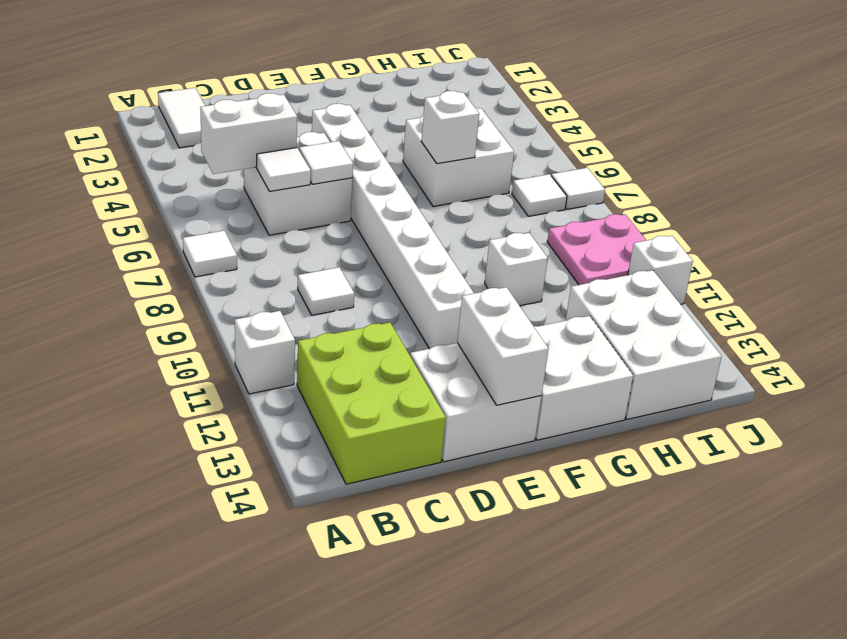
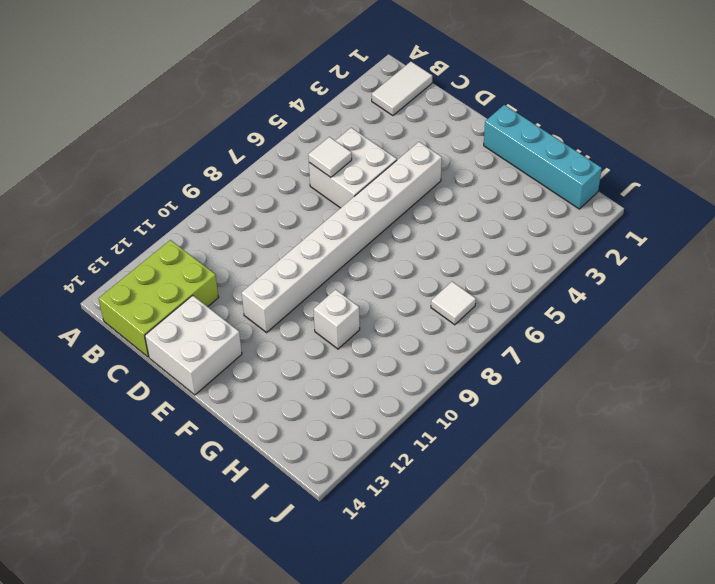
cyan 1x4 brick [484,105,602,209] -> none
none -> white 1x1 tile [183,231,237,277]
none -> white 1x1 brick [235,311,295,394]
none -> white 1x1 tile [298,267,354,315]

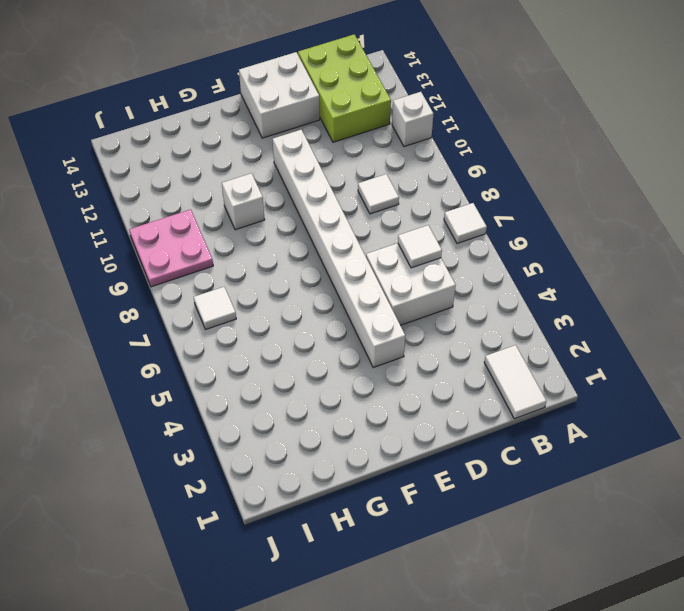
none -> white 2x2 brick [534,316,633,440]
none -> white 2x2 brick [403,108,514,207]
none -> white 2x3 brick [566,270,722,419]

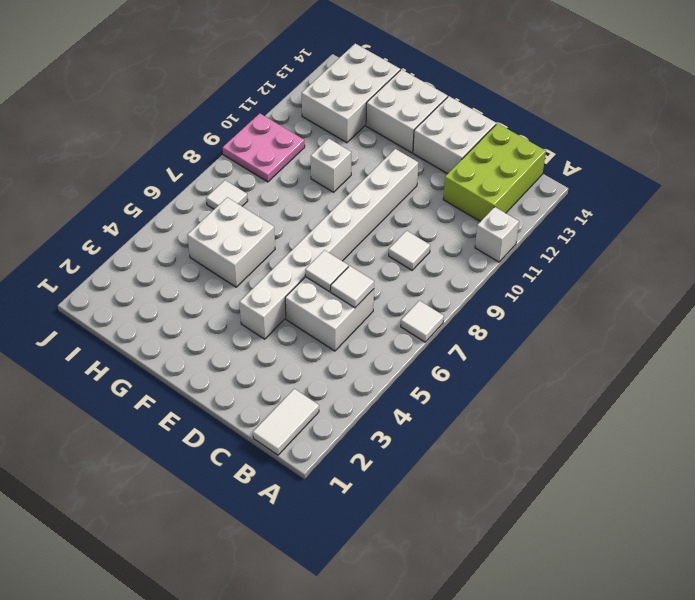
none -> white 1x1 tile [551,168,605,209]
none -> white 1x1 brick [628,236,693,304]
none -> white 1x2 brick [200,93,297,174]

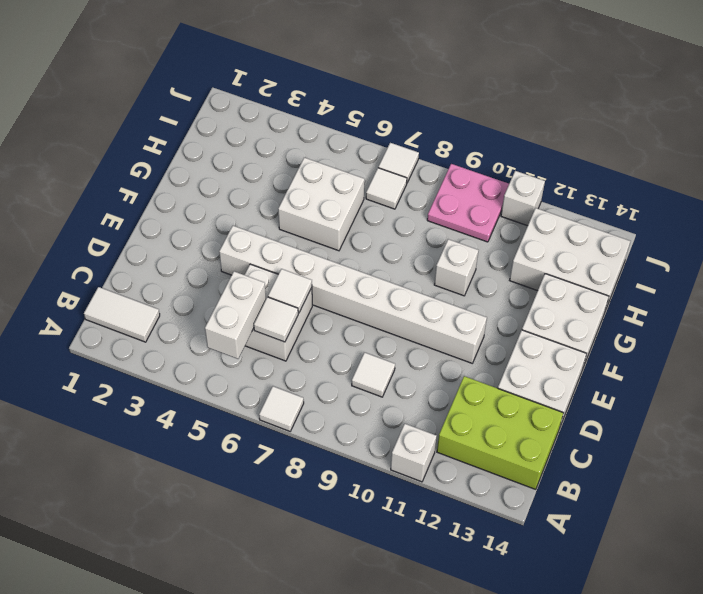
none -> white 1x2 brick [457,287,549,405]
none -> white 1x1 brick [421,91,479,164]

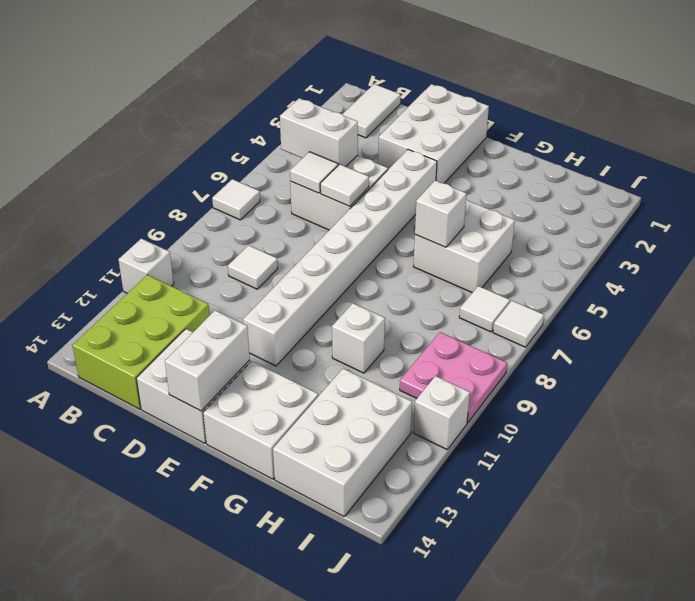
white 2x3 brick [378,84,489,183] -> none

